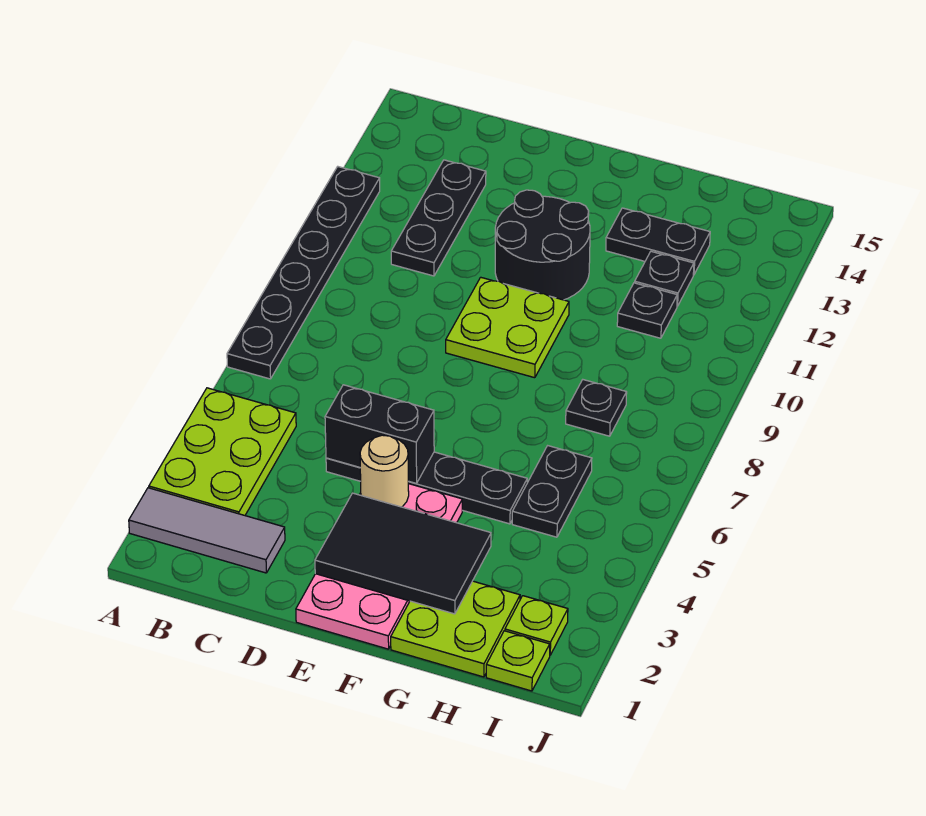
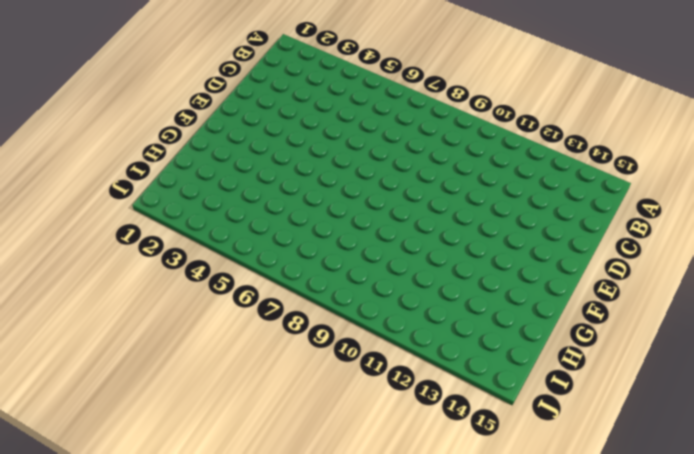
none -> grey 1x3 tile [129,488,285,573]
none -> lime 2x3 plate [149,388,296,515]
none -> black 1x6 plate [227,167,380,379]

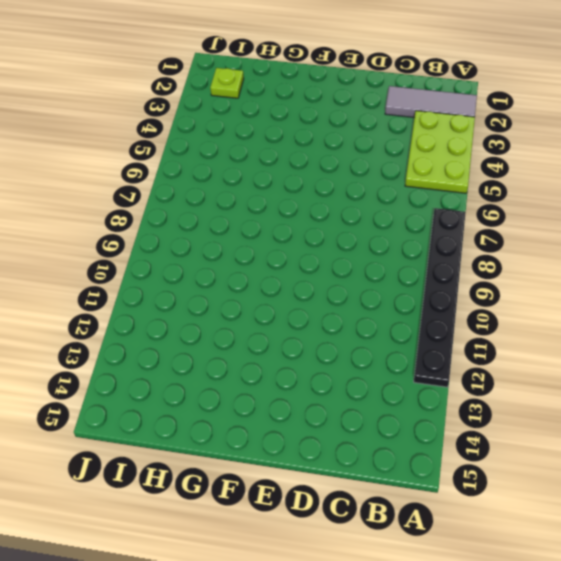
none -> black 1x3 plate [391,160,486,276]
none -> black 1x4 plate [326,452,527,524]
none -> pink 2x4 plate [296,484,462,649]

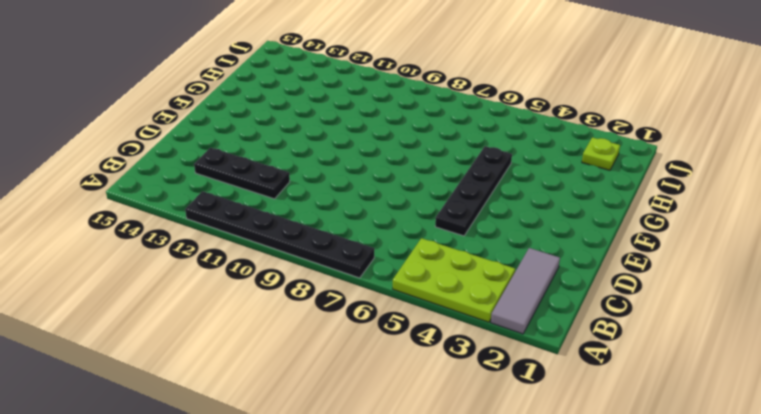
none -> pink 2x4 plate [296,484,462,649]
none -> lime 2x2 plate [446,277,569,378]
none -> black 2x2 round brick [495,190,590,300]

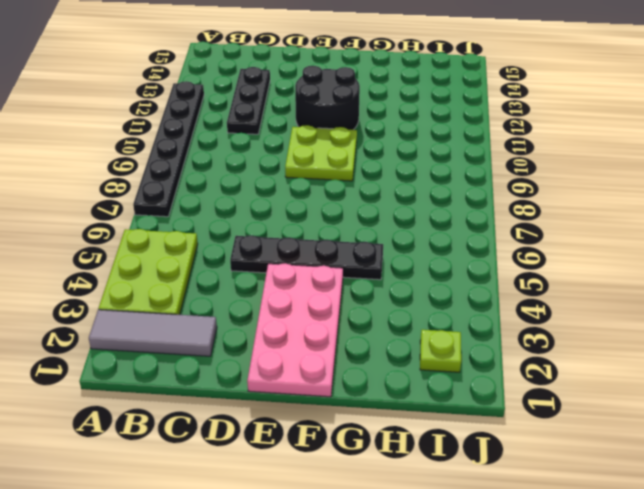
none -> lime 2x2 plate [391,581,520,677]
none -> black 1x2 plate [606,208,710,275]
none -> black 1x2 plate [512,446,592,537]

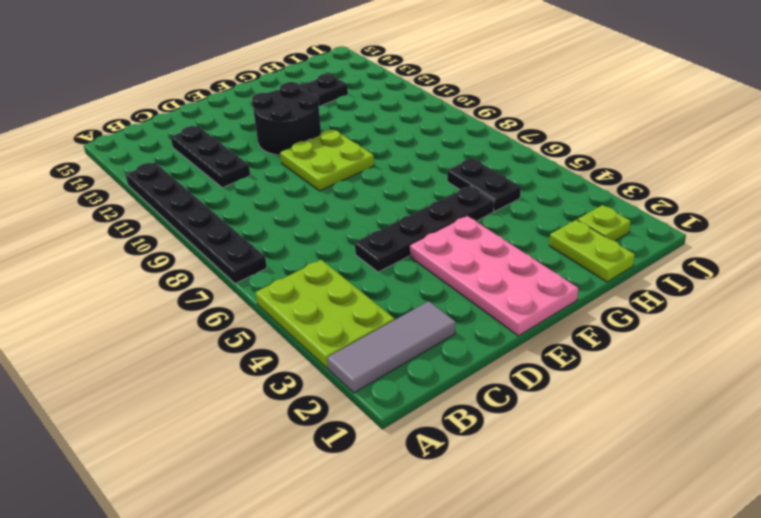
lime 1x2 plate [549,220,635,282] -> lime 2x2 plate [391,581,520,677]
none -> black 1x1 plate [566,380,627,436]
none -> black 1x1 plate [617,283,677,338]
none -> black 1x1 plate [635,251,694,306]

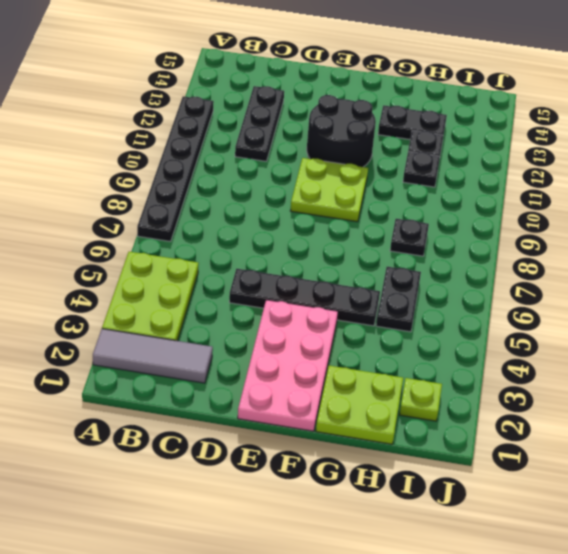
none -> lime 1x1 plate [486,631,550,691]
none -> black 1x2 brick [325,385,434,483]
none -> black 2x3 tile [315,493,491,614]

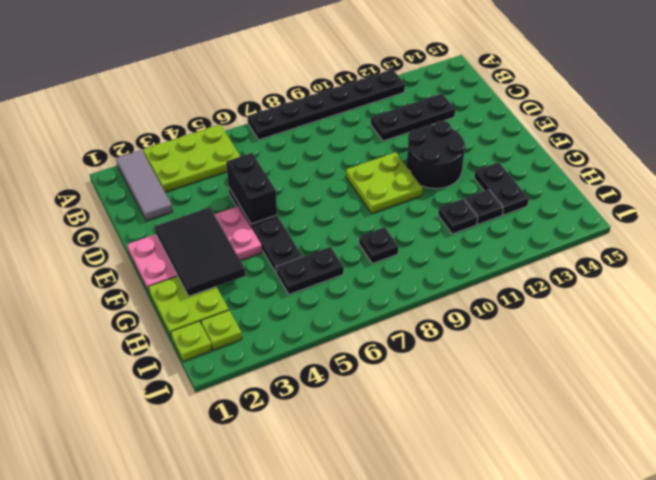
none -> tan 1x1 round brick [360,435,409,507]

